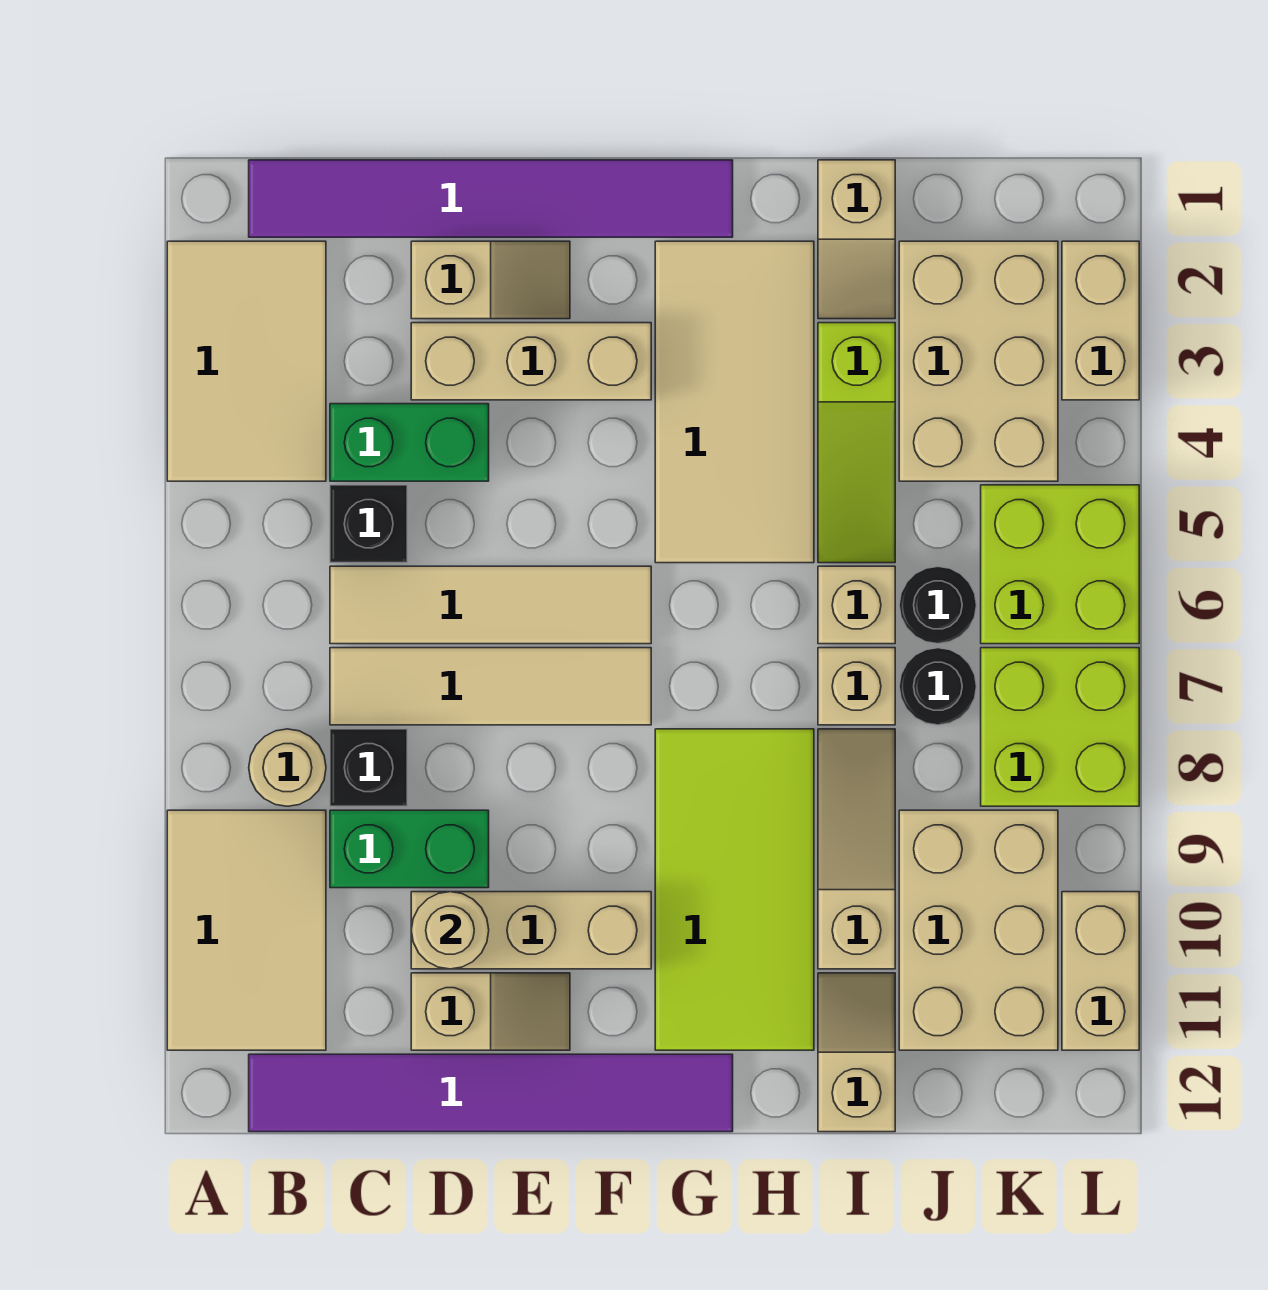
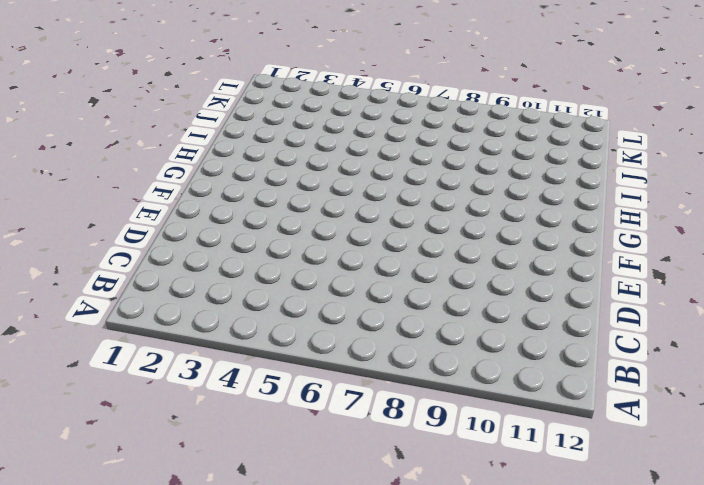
none -> tan 2x3 tile [167,241,326,481]
none -> tan 2x3 tile [167,810,326,1050]
none -> purple 1x6 tile [249,160,733,237]
none -> tan 1x1 round brick [249,729,326,806]

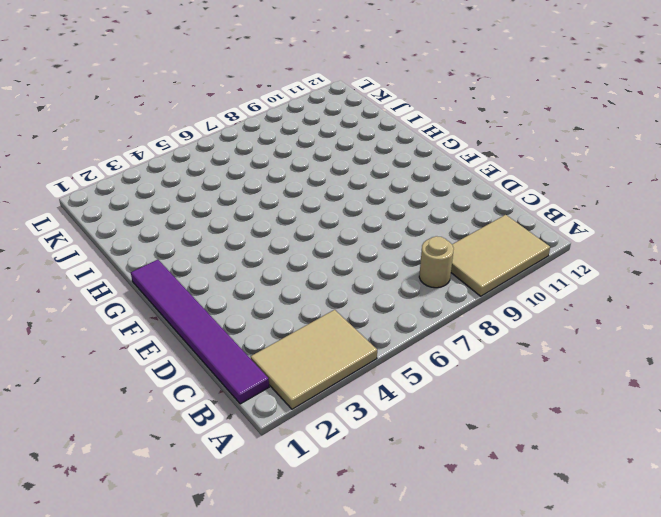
none -> purple 1x6 tile [249,1054,733,1132]
none -> green 1x2 brick [330,404,489,481]
none -> black 1x1 brick [330,485,407,563]
none -> tan 1x4 tile [330,566,651,644]

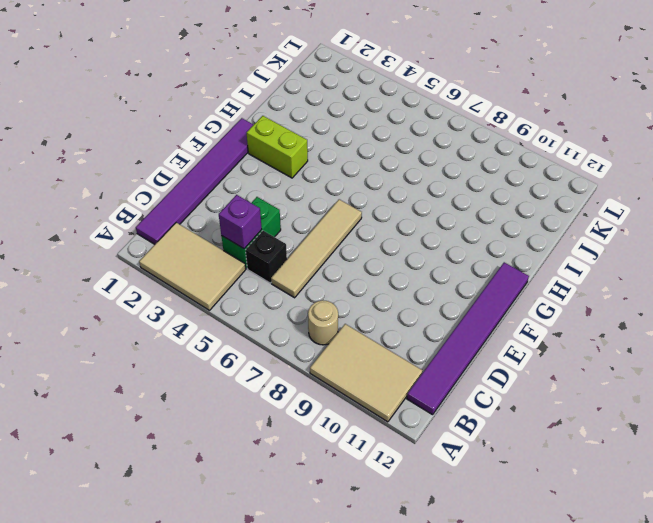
purple 1x1 brick [219,195,262,249] -> none
lime 1x2 brick [247,116,308,178] -> tan 2x4 tile [655,241,814,563]
none -> tan 1x4 tile [330,648,651,725]
none -> black 1x1 brick [330,729,407,806]
none -> green 1x2 brick [330,810,489,888]
none -> tan 1x2 slope [411,241,570,319]

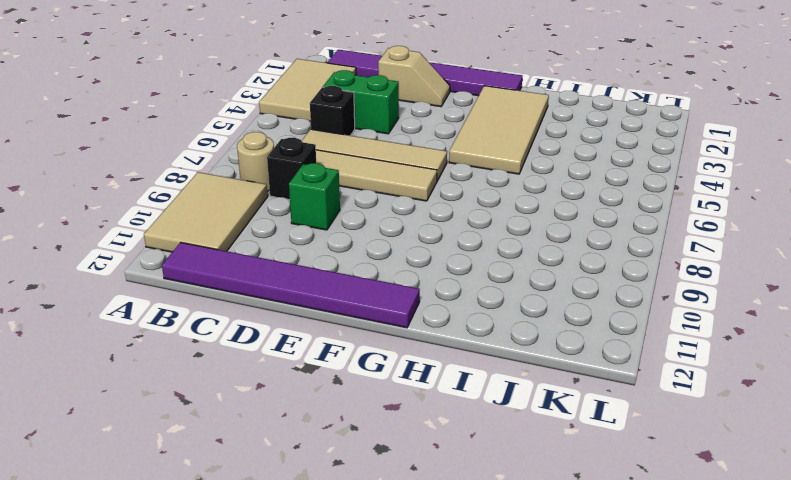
green 1x1 brick [289,163,340,230] -> green 1x2 brick [330,810,489,888]
none -> tan 1x3 brick [411,323,651,400]
none -> tan 1x3 brick [411,892,651,969]
none -> tan 1x2 slope [411,973,570,1050]
none -> lime 2x4 tile [655,729,814,1050]

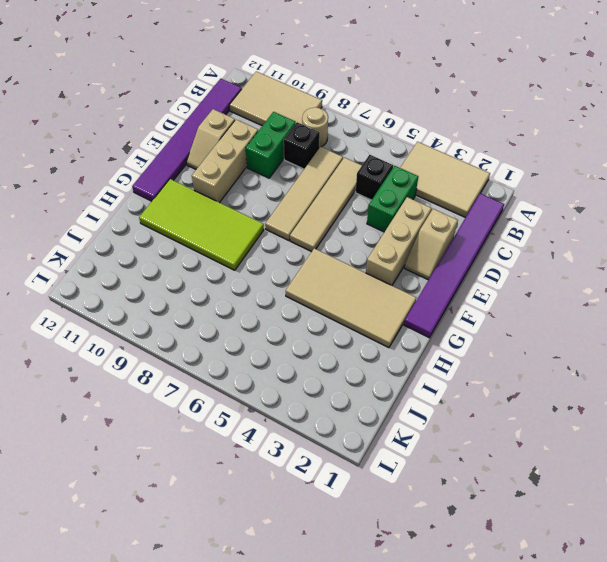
none -> tan 1x2 slope [818,160,895,319]
none -> lime 1x3 slope [818,323,895,563]
none -> tan 1x1 brick [818,566,895,644]
none -> tan 1x1 brick [818,648,895,725]

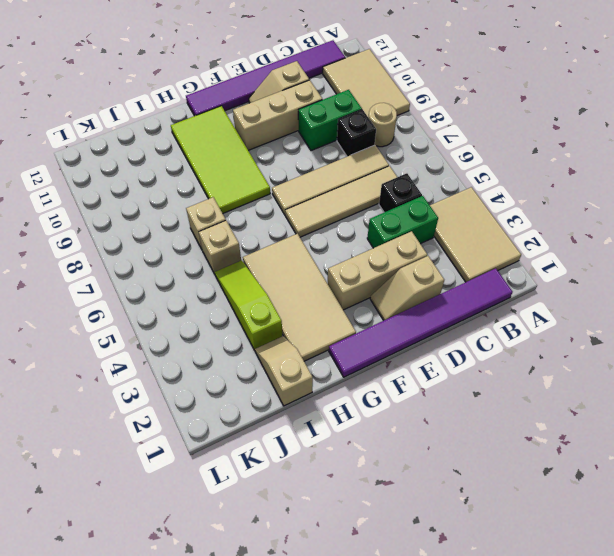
none -> tan 1x3 slope [818,729,895,969]
none -> tan 1x2 slope [818,973,895,1132]
none -> tan 2x3 brick [899,241,1058,481]
none -> black 1x1 round brick [899,566,977,644]

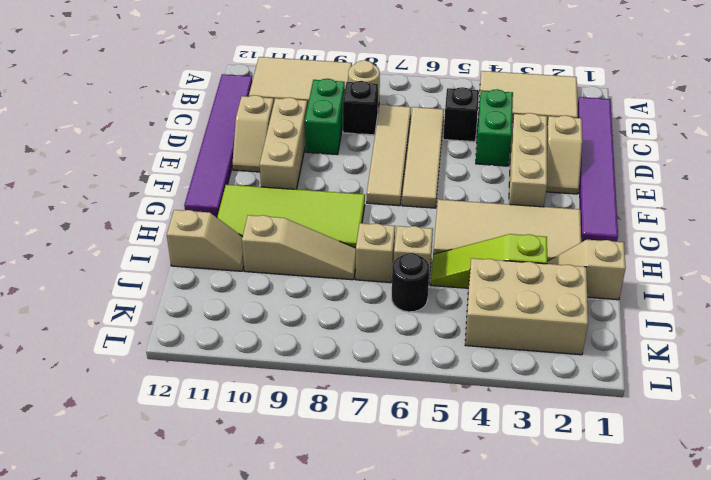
none -> black 1x1 round brick [899,648,977,725]
none -> tan 2x3 brick [899,810,1058,1050]
none -> lime 2x2 brick [981,485,1139,644]
none -> lime 2x2 brick [981,648,1139,806]

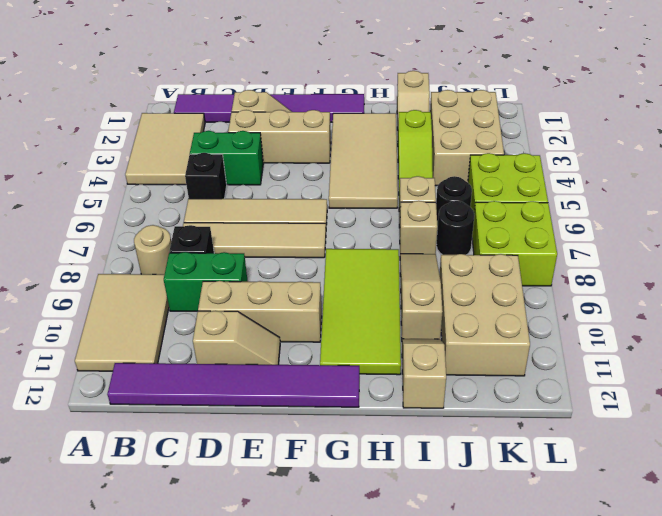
none -> tan 1x2 brick [1062,241,1139,400]
none -> tan 1x2 brick [1062,892,1139,1050]
none -> tan 1x1 round brick [411,892,489,969]

